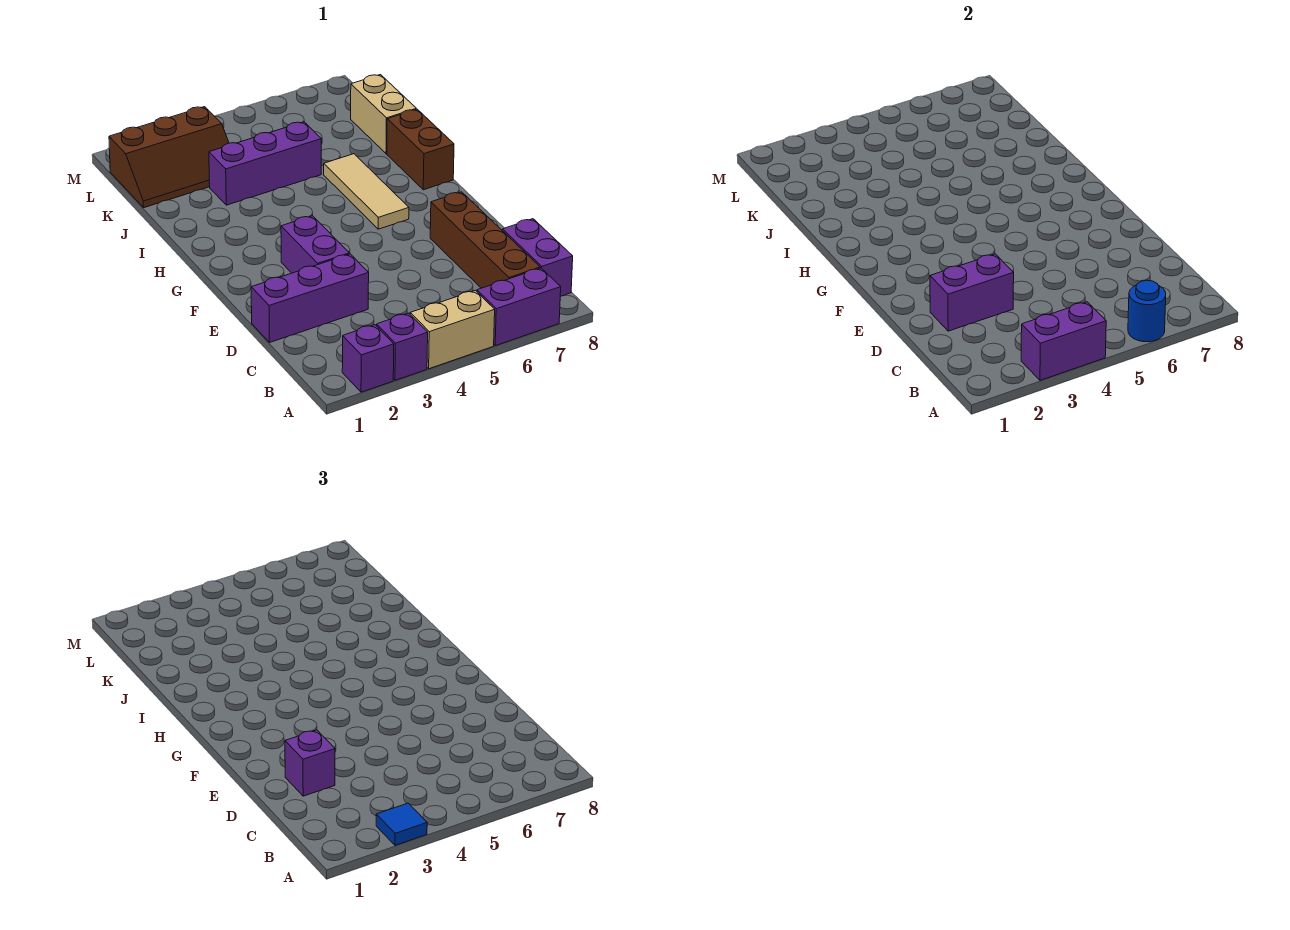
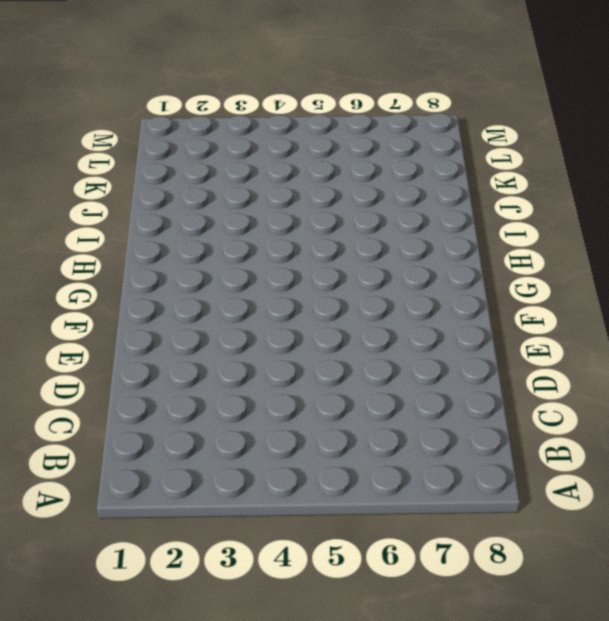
none -> purple 1x1 brick [342,325,394,392]
none -> purple 1x1 brick [377,313,428,380]
none -> tan 1x2 brick [410,290,495,369]

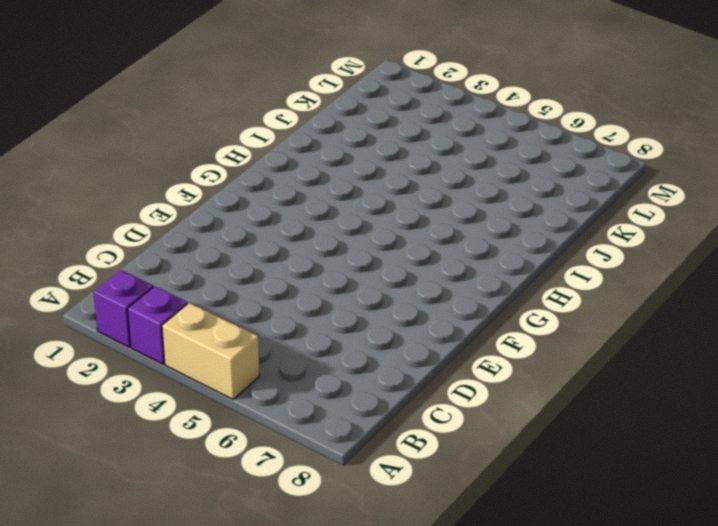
none -> purple 1x2 brick [477,268,561,346]
none -> brown 1x4 brick [430,192,540,288]
none -> purple 1x2 brick [502,219,573,296]

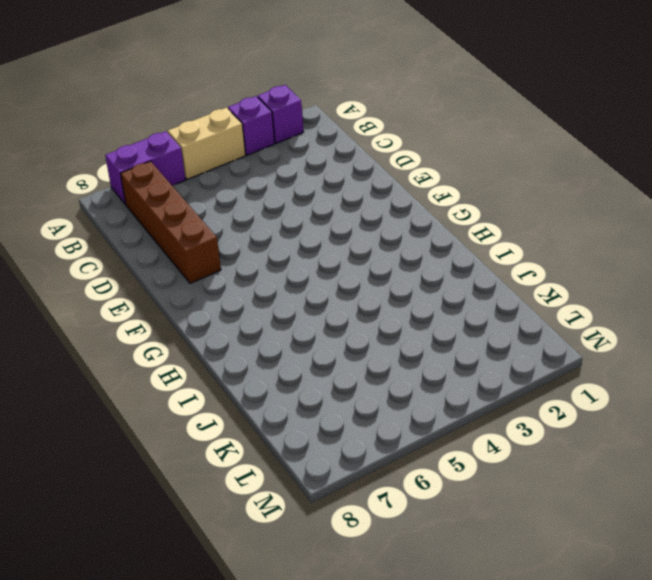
none -> purple 1x2 brick [502,219,573,296]
none -> purple 1x3 brick [251,254,369,343]
none -> purple 1x2 brick [281,216,349,273]

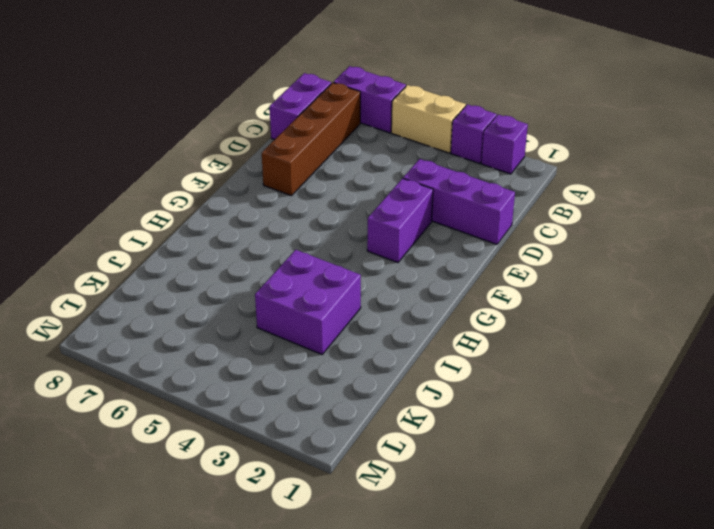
purple 2x2 brick [255,250,361,354] -> purple 1x3 brick [209,122,321,205]
none -> tan 1x3 tile [324,154,409,229]
none -> brown 1x2 brick [387,109,454,190]
none -> tan 1x2 brick [351,75,416,154]

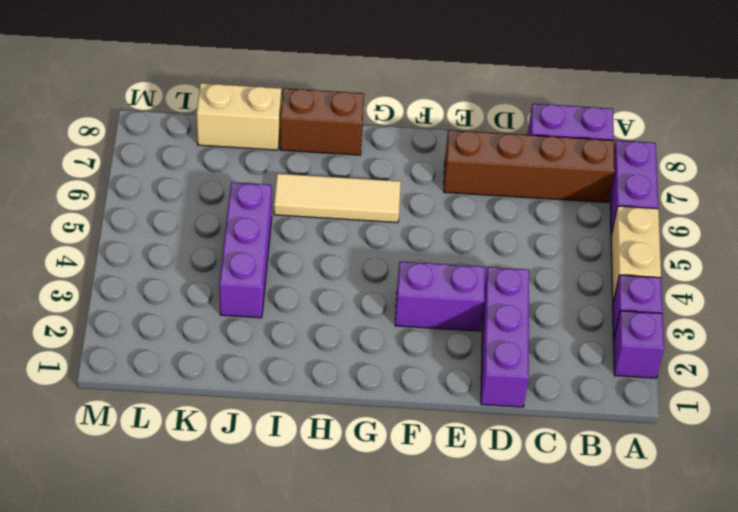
none -> brown 2x3 slope [109,107,229,208]
none -> purple 1x2 brick [1021,302,1106,380]
none -> blue 1x1 round brick [1128,280,1166,342]

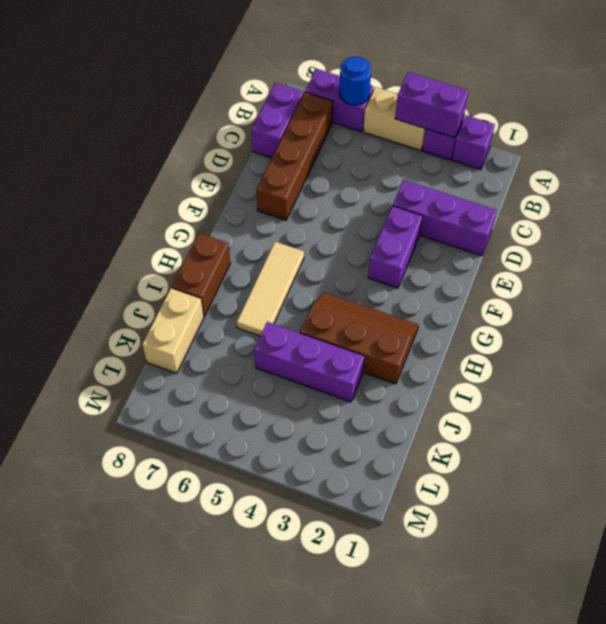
brown 2x3 slope [300,292,419,384] -> brown 2x3 slope moved to [109,107,229,208]
none -> purple 1x2 brick [930,254,1014,331]
none -> blue 1x1 tile [376,803,427,845]
none -> purple 1x1 brick [285,730,335,796]

